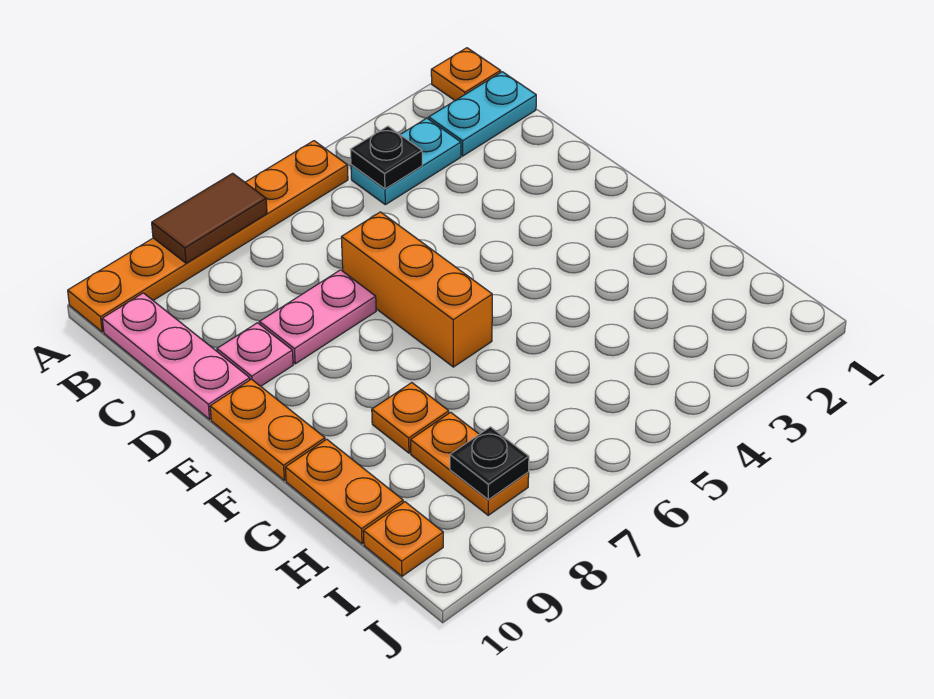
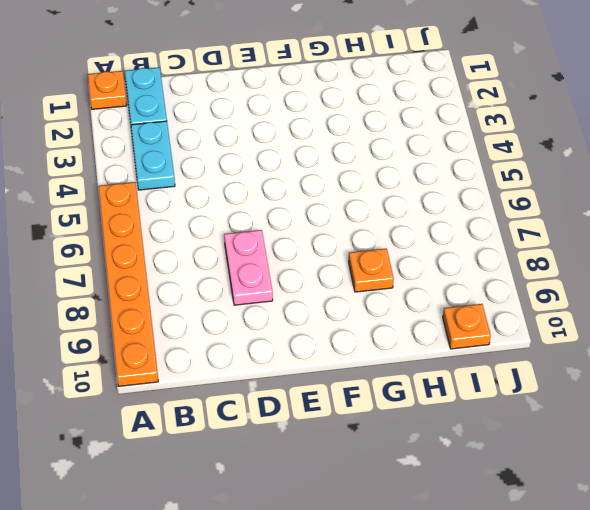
none -> pink 1x3 plate [102,293,250,419]
none -> orange 1x3 brick [341,212,492,367]
none -> pink 1x1 plate [217,323,293,386]

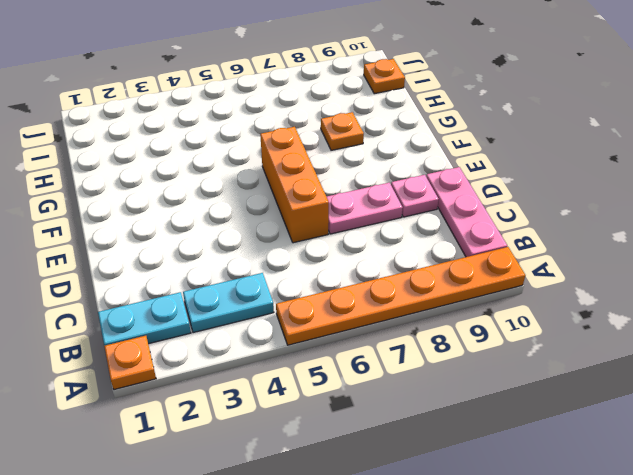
none -> orange 1x2 plate [210,379,325,480]
none -> orange 1x2 plate [285,439,403,544]
none -> orange 1x2 plate [411,412,529,515]

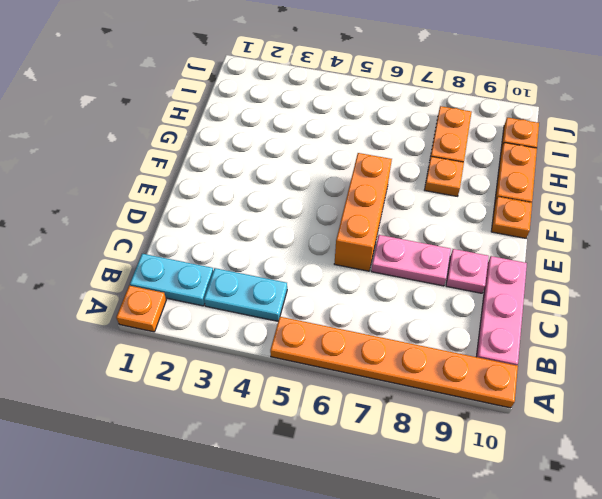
orange 1x1 plate [491,197,532,238] -> orange 1x2 plate [210,379,325,480]
none -> brown 1x2 tile [152,173,267,263]
none -> black 1x1 plate [350,126,422,189]
none -> black 1x1 plate [450,427,529,500]

